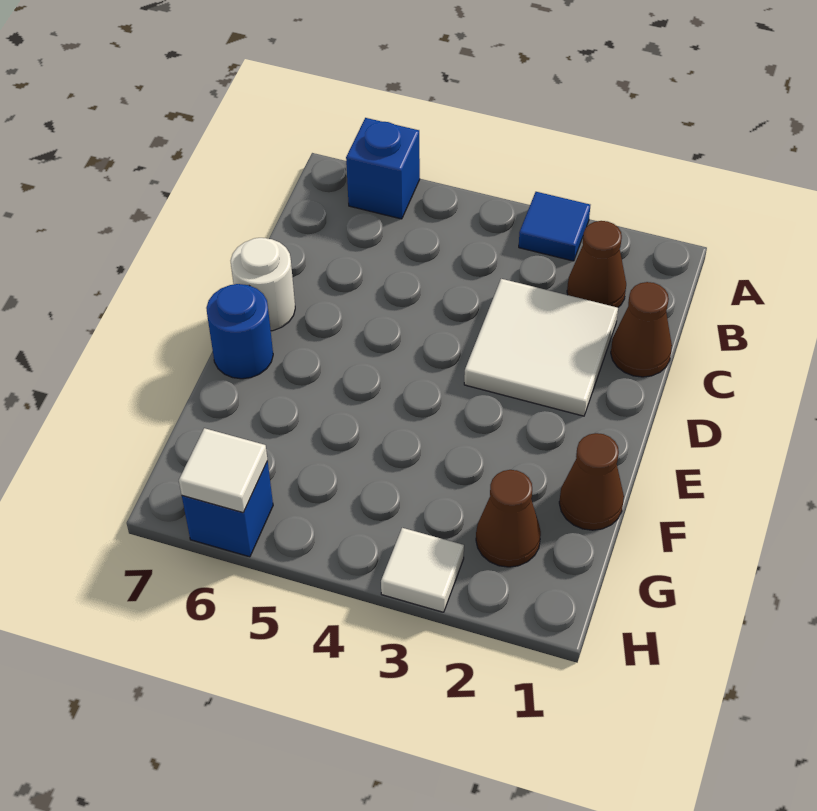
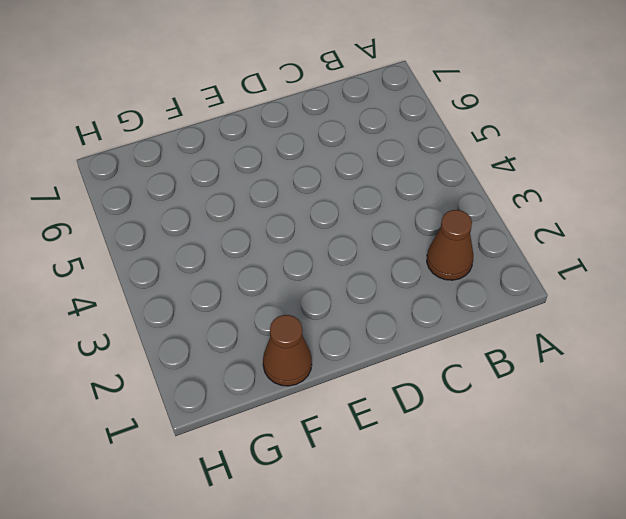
none -> blue 1x1 tile [519,192,590,261]
none -> blue 1x1 brick [346,118,420,219]
none -> brown 1x1 cone [611,282,672,377]

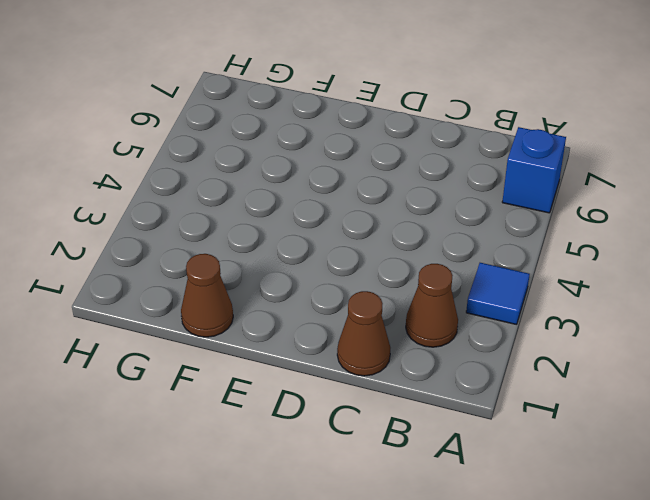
none -> white 2x2 tile [464,279,618,416]
none -> white 1x1 round brick [231,238,295,331]
none -> blue 1x1 round brick [206,284,273,379]

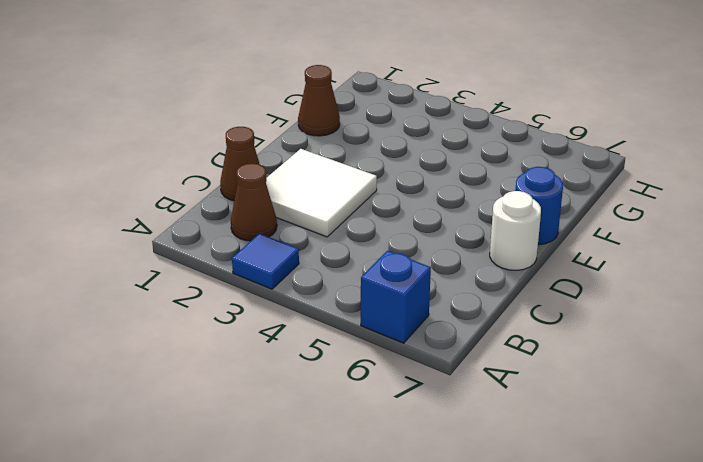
none -> brown 1x1 cone [476,470,541,567]
none -> white 1x1 tile [381,528,464,612]
none -> blue 1x1 brick [182,461,273,557]

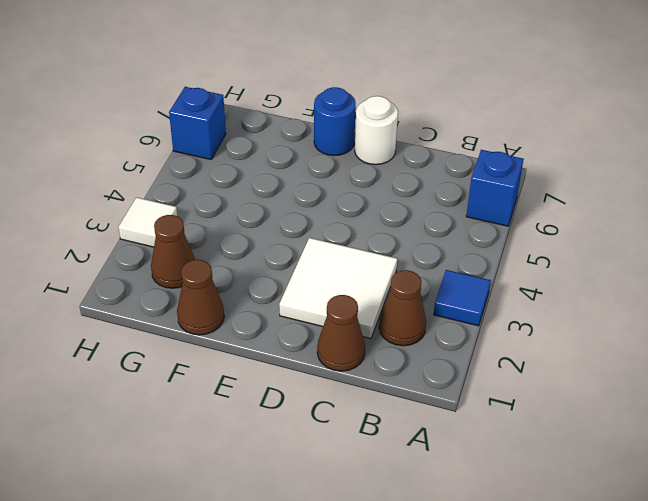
none -> white 1x1 tile [179,428,267,512]

